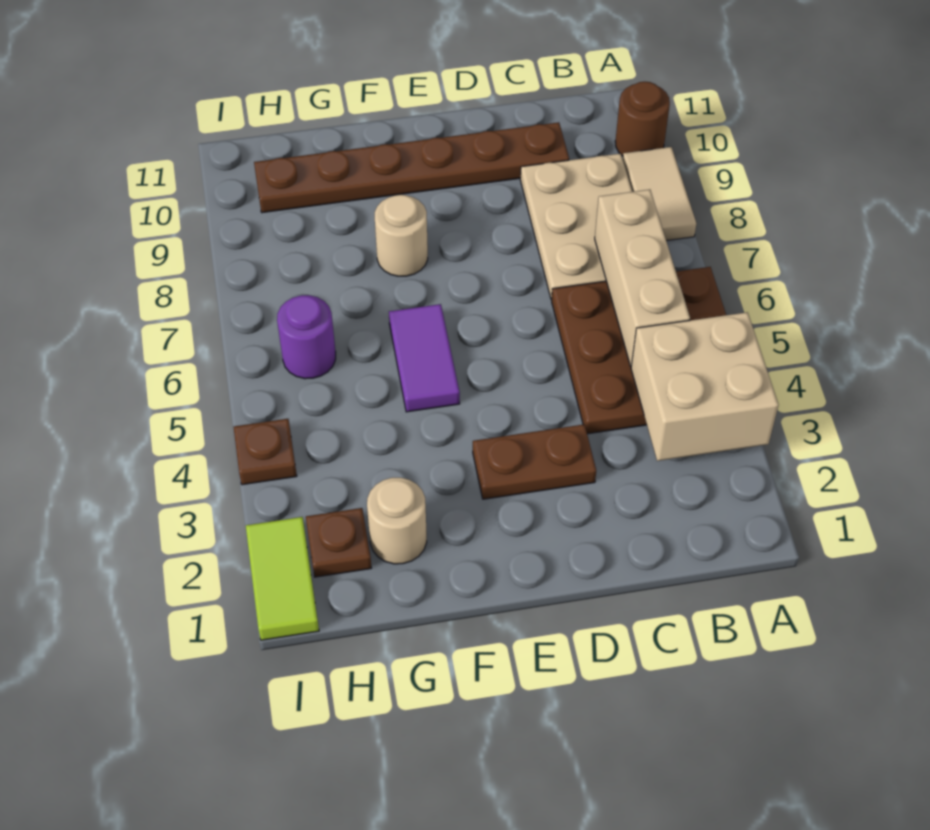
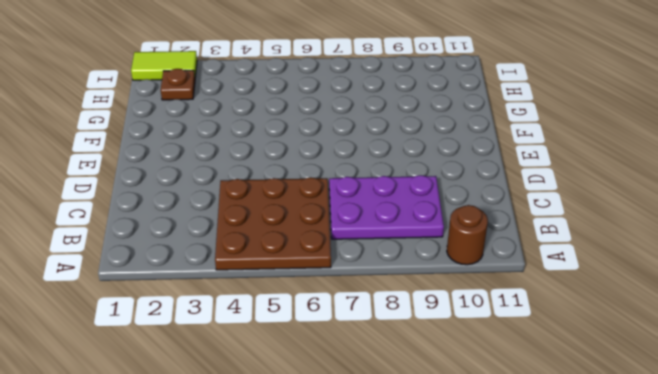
purple 2x3 plate [329,175,444,239] -> tan 2x3 plate [520,154,632,300]
none -> tan 1x2 tile [623,147,696,241]
none -> brown 1x6 plate [254,122,569,213]
none -> brown 1x2 plate [473,424,596,499]

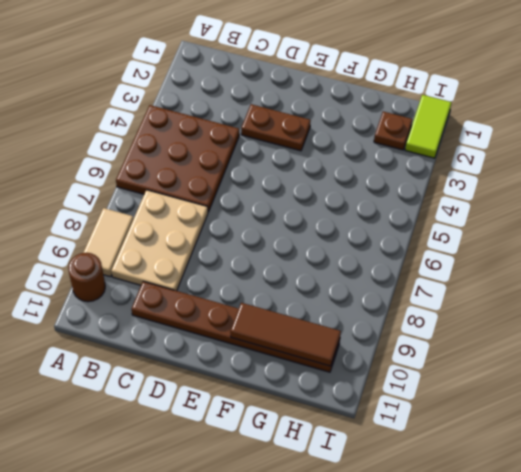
brown 1x3 tile [230,303,341,366] -> none
none -> purple 1x2 tile [389,304,460,412]
none -> tan 1x1 round brick [375,195,428,276]
none -> tan 1x1 round brick [367,478,427,564]

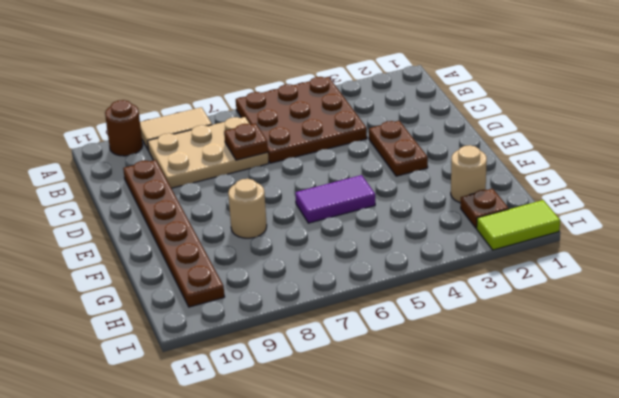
brown 1x1 plate [224,123,268,160] -> brown 1x1 plate moved to [234,419,297,485]
none -> purple 1x1 round brick [277,295,336,379]
none -> tan 2x2 brick [631,312,779,461]
none -> tan 1x3 brick [595,189,690,366]

